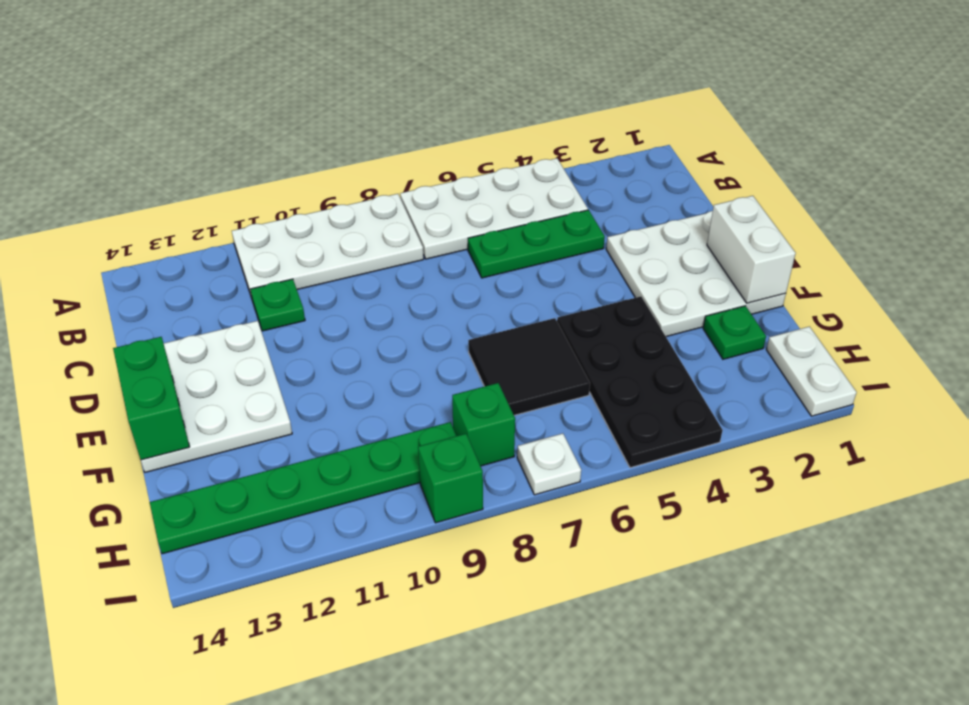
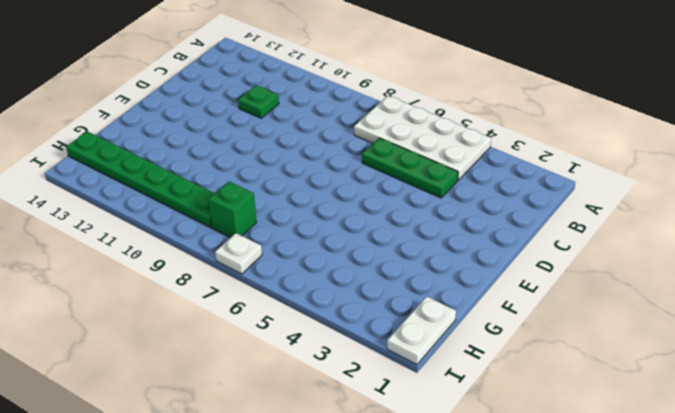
none -> white 2x4 plate [232,194,424,298]
none -> white 3x3 plate [606,211,786,337]
none -> white 3x3 plate [141,321,292,472]

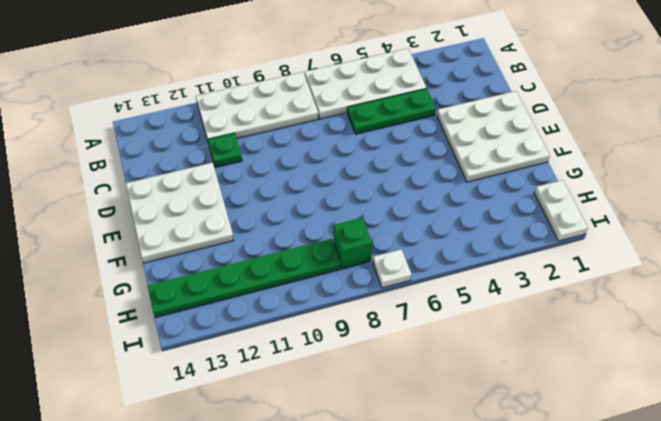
none -> black 2x4 plate [557,296,723,468]
none -> black 2x2 tile [468,318,590,415]
none -> green 1x1 plate [703,306,766,359]

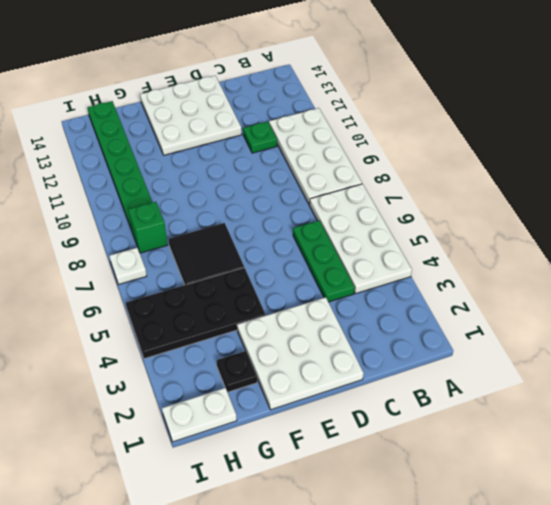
black 1x1 plate [217,351,257,392] -> green 1x1 plate [703,306,766,359]
none -> green 1x1 brick [418,434,483,523]
none -> white 1x2 brick [707,196,796,303]
none -> green 1x2 brick [113,337,189,460]

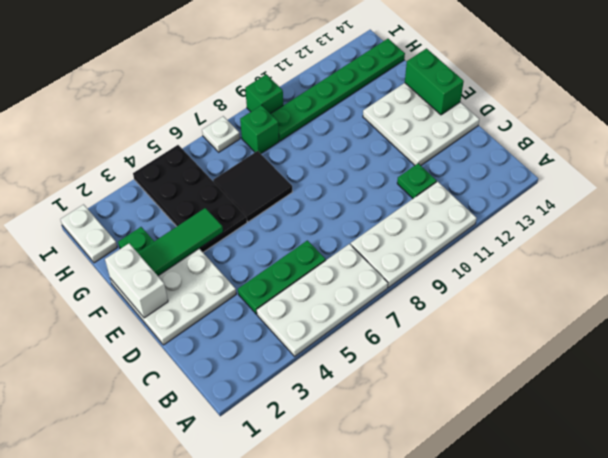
green 1x3 tile [138,208,223,276] -> none

